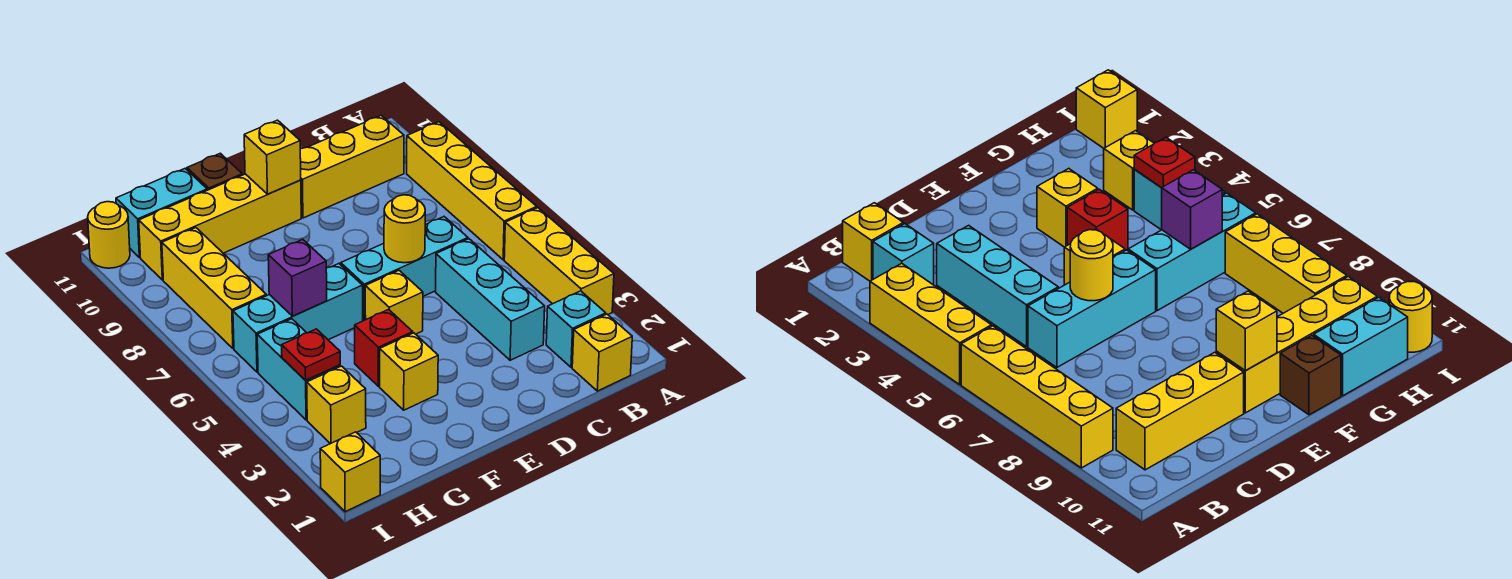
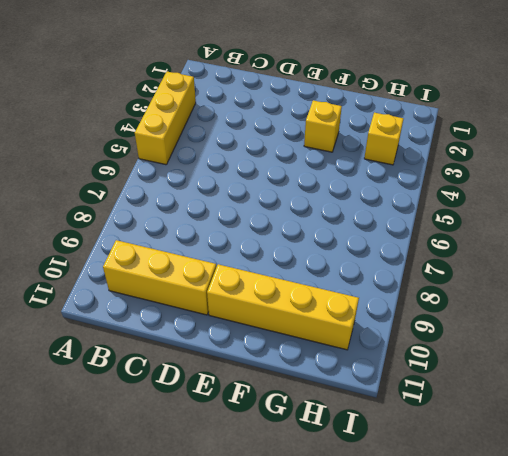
none -> yellow 1x4 brick [407,122,537,260]
none -> yellow 1x1 brick [572,314,632,391]
none -> cyan 1x1 brick [546,291,606,367]

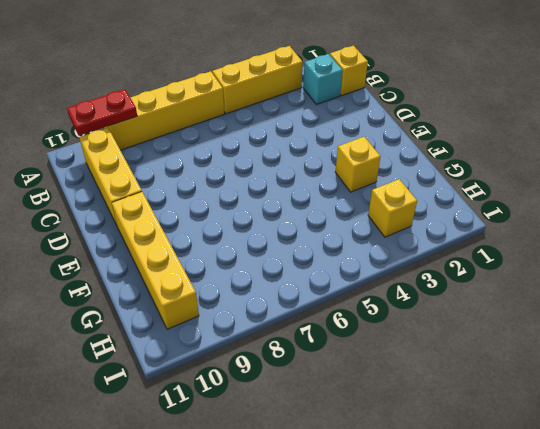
red 1x2 plate [67,89,137,136] -> none
none -> cyan 1x3 brick [436,239,545,360]
none -> cyan 1x3 brick [341,217,468,321]
none -> yellow 1x1 brick [365,271,423,334]

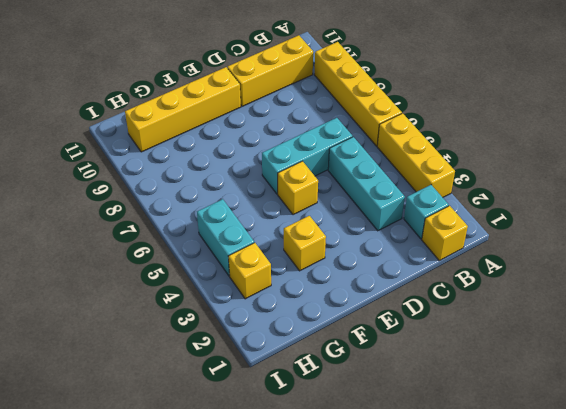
none -> red 1x1 brick [355,309,413,386]
none -> cyan 1x3 brick [233,264,363,372]
none -> brown 1x1 brick [187,153,242,190]

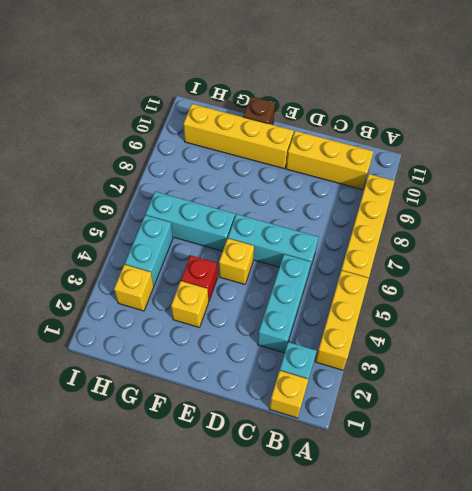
none -> cyan 1x2 brick [116,169,207,258]
none -> yellow 1x3 brick [162,228,266,349]
none -> yellow 1x1 brick [320,432,380,512]

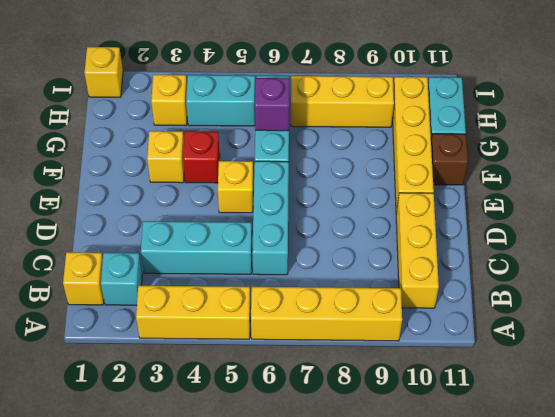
none -> yellow 1x1 round brick [88,202,130,268]
none -> yellow 1x1 round brick [384,195,425,263]
none -> yellow 1x1 brick [244,120,301,194]

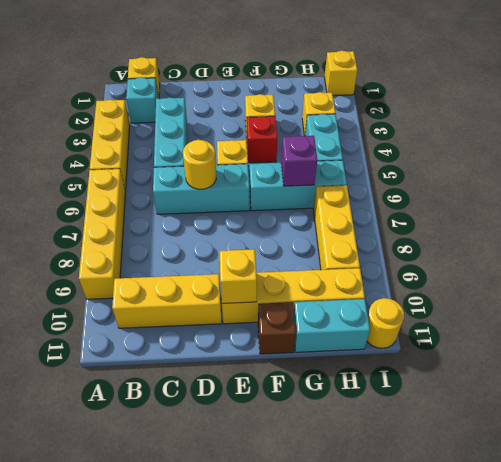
none -> red 1x1 plate [282,329,340,380]

